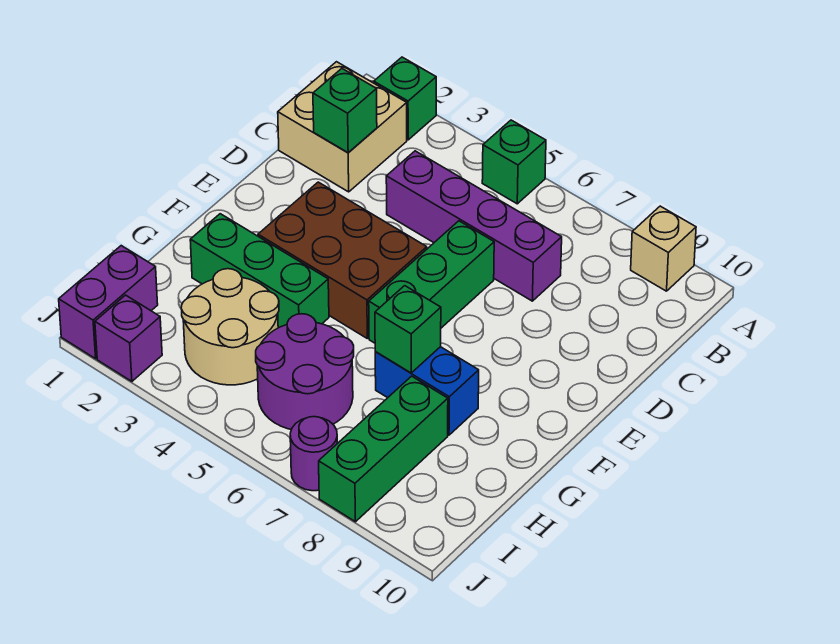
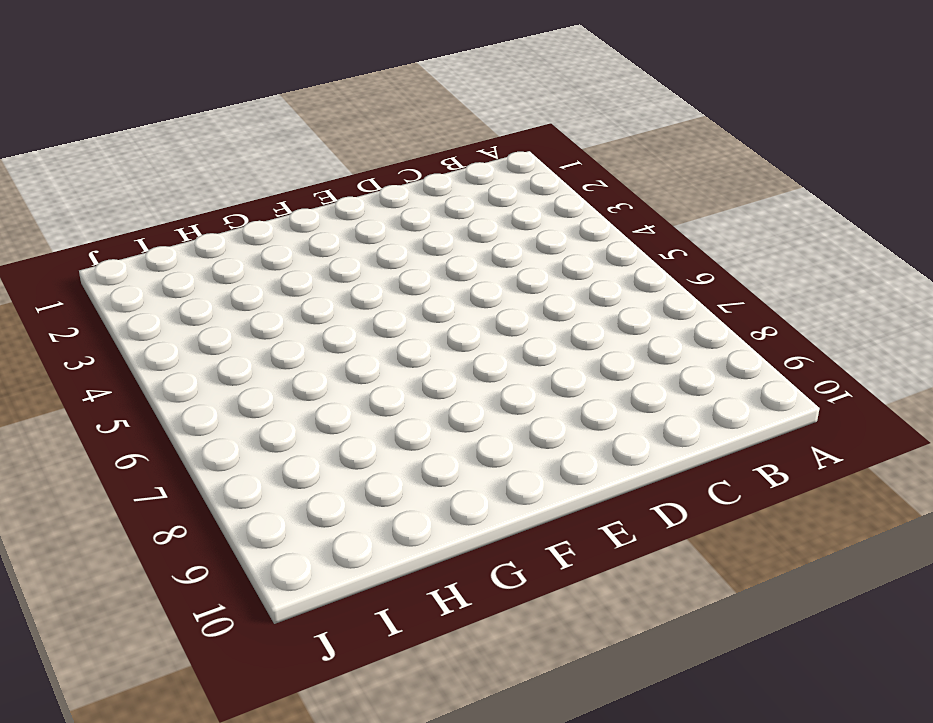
none -> green 1x1 brick [374,57,436,140]
none -> green 1x1 brick [482,120,546,204]
none -> tan 1x1 brick [631,206,696,291]

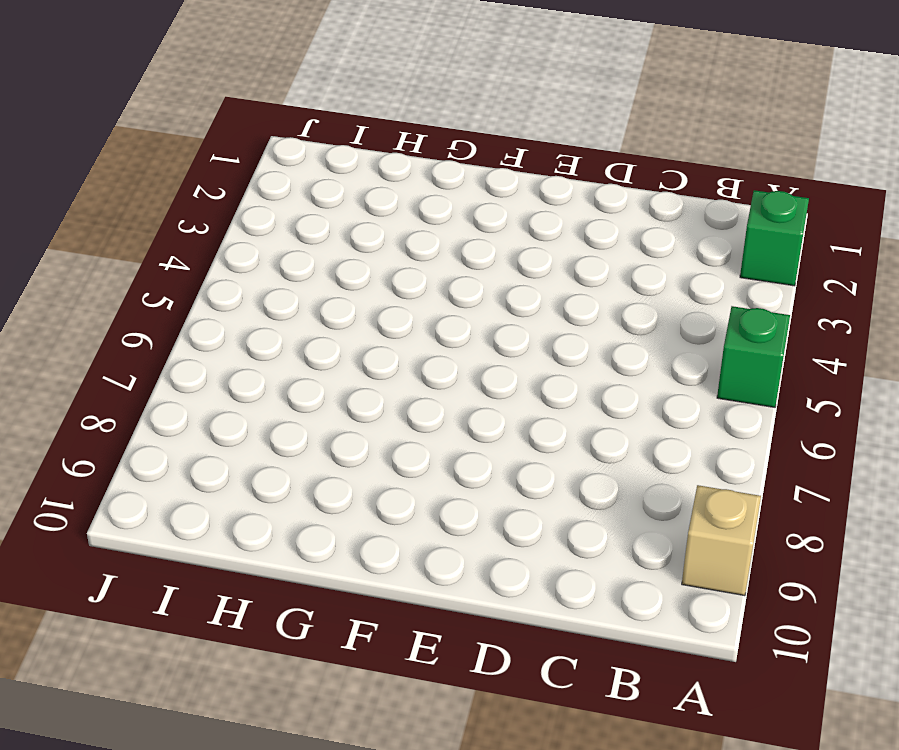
none -> tan 2x2 brick [278,62,407,192]
none -> purple 1x4 brick [386,151,562,301]
none -> green 1x3 brick [369,221,494,343]

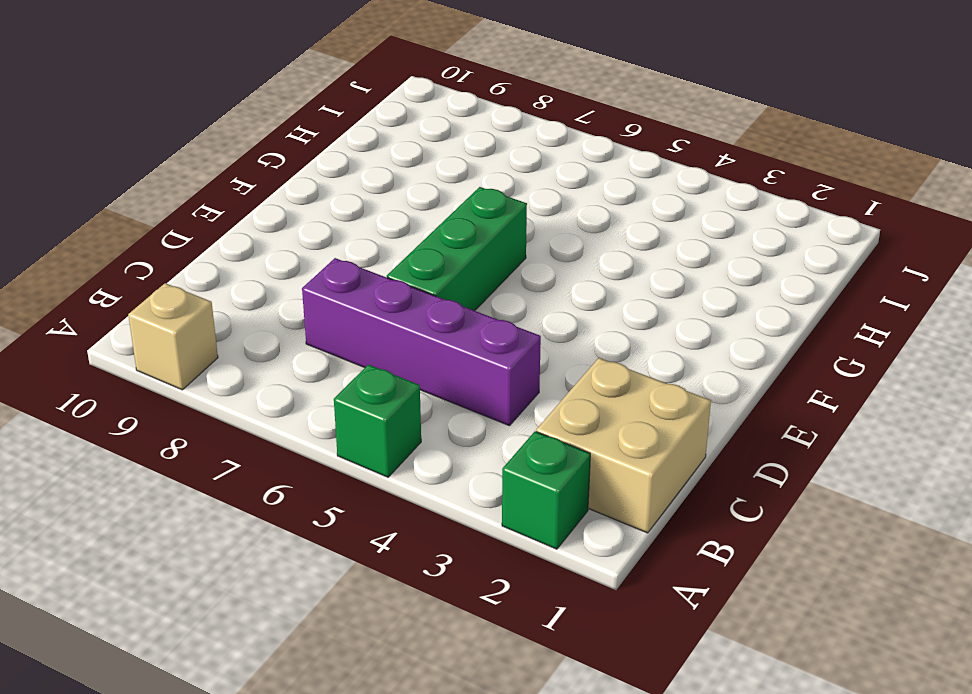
none -> brown 2x3 brick [258,182,427,338]
none -> green 1x3 brick [190,214,329,328]
none -> blue 1x2 brick [375,347,479,435]

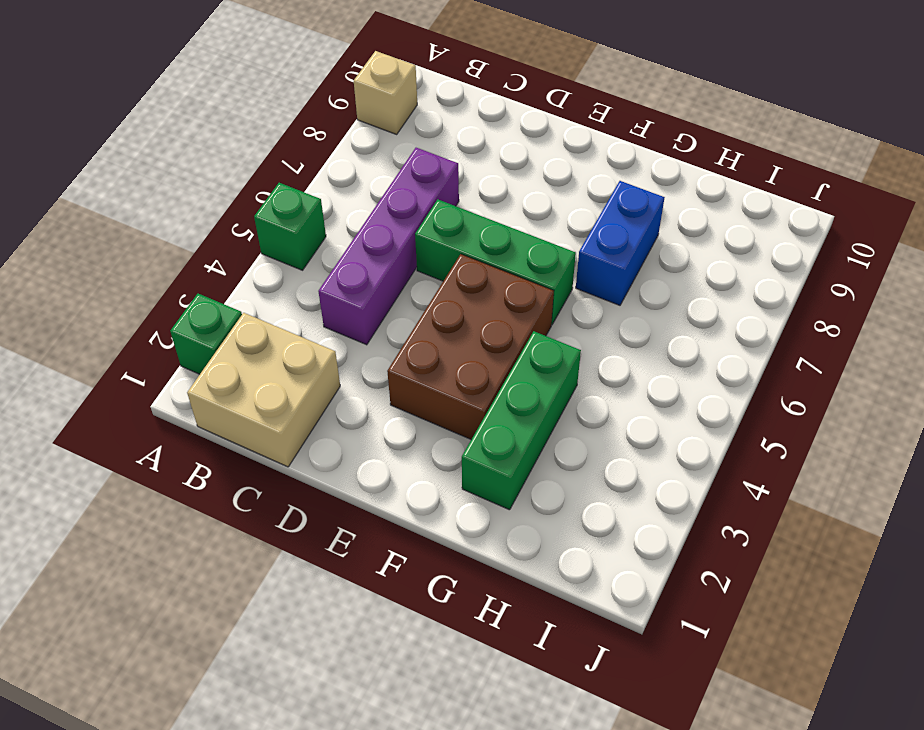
none -> tan 2x2 round brick [181,269,279,385]
none -> purple 2x2 round brick [256,314,354,430]
none -> green 1x3 brick [319,376,448,522]

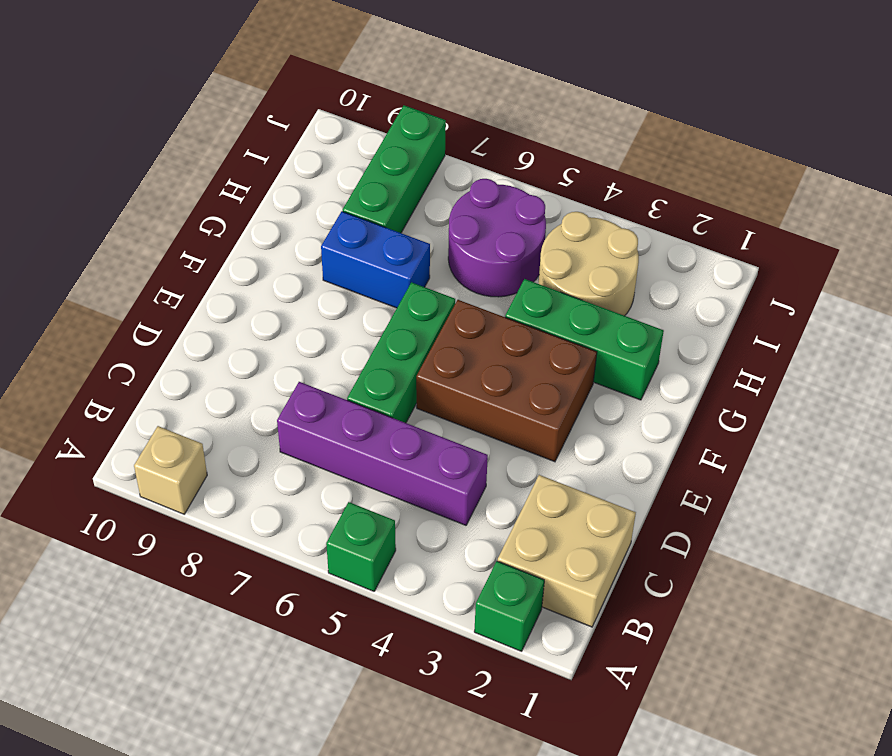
none -> purple 1x2 brick [59,246,158,359]
none -> purple 1x1 brick [95,295,162,381]
none -> purple 1x1 round brick [290,417,337,491]

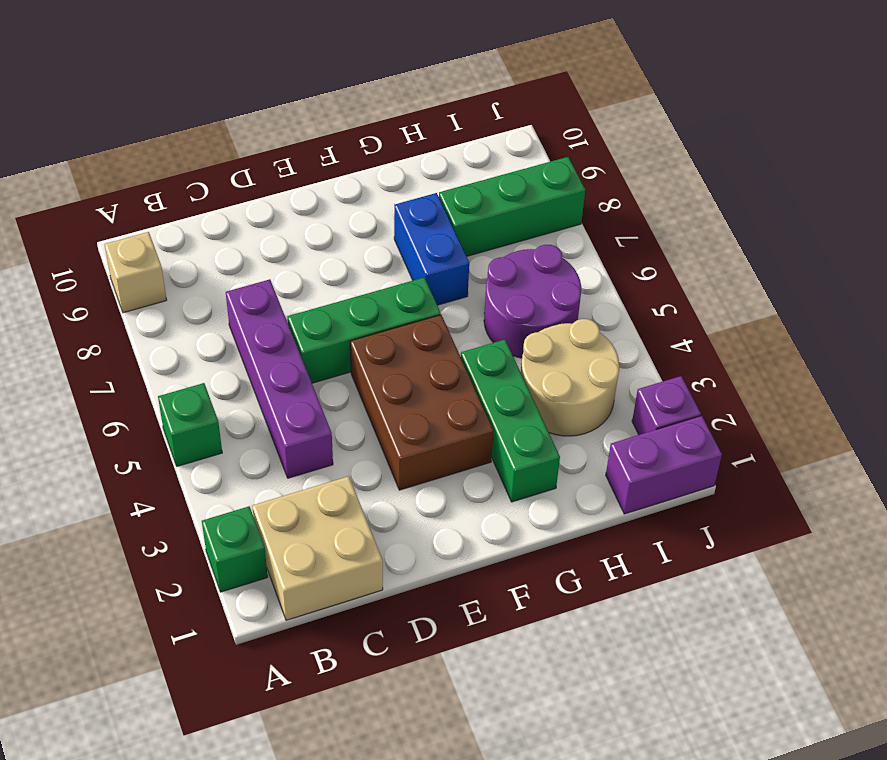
none -> purple 1x1 round brick [290,417,337,491]
none -> green 1x1 brick [313,69,377,153]
none -> green 1x1 brick [375,286,441,373]

